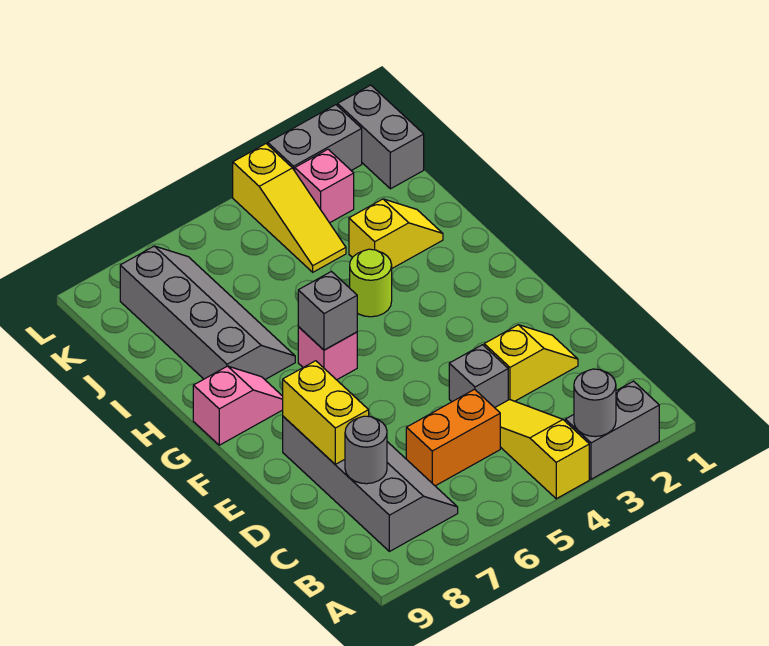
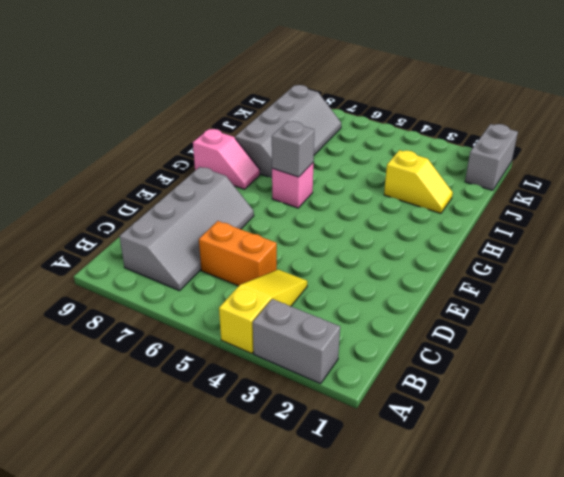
none -> yellow 1x2 slope [484,325,578,401]
none -> grey 1x1 brick [449,345,508,408]
none -> lime 1x1 round brick [350,249,392,317]

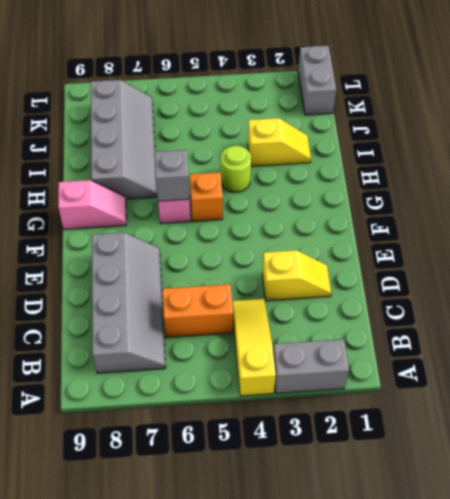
orange 1x1 brick [189,172,223,221] -> none
none -> grey 1x1 brick [449,345,508,408]
none -> yellow 1x3 slope [233,144,346,272]
none -> pink 1x1 brick [295,149,354,223]

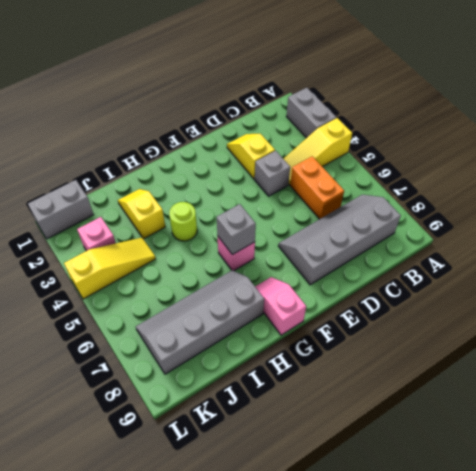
none -> grey 1x2 brick [268,105,362,171]
none -> grey 1x1 round brick [574,369,616,437]
none -> grey 1x1 round brick [345,416,387,484]

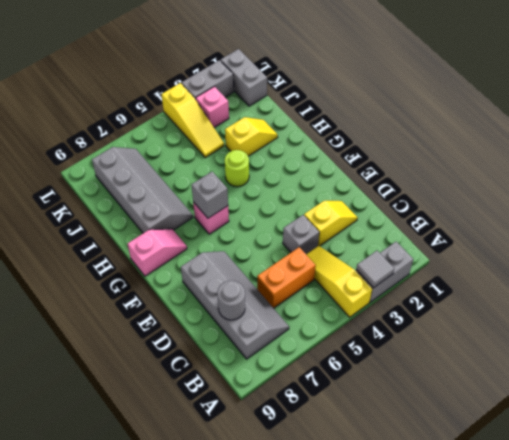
grey 1x1 tile [356,251,394,288] -> grey 1x1 round brick [574,369,616,437]
none -> yellow 1x2 brick [283,361,369,464]

